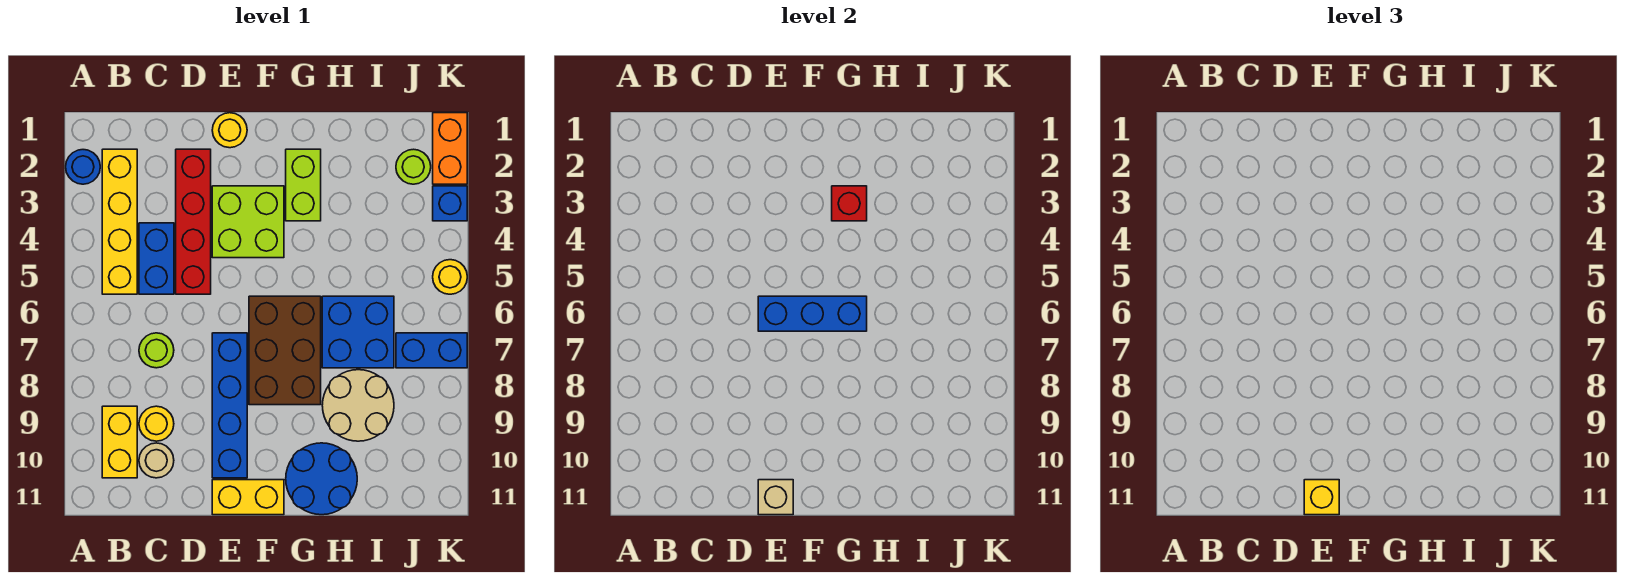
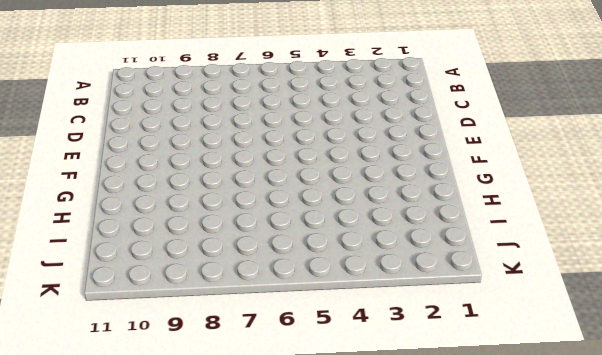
none -> blue 1x1 round brick [66,150,100,184]
none -> yellow 1x4 brick [102,149,137,294]
none -> yellow 1x2 brick [102,406,137,478]

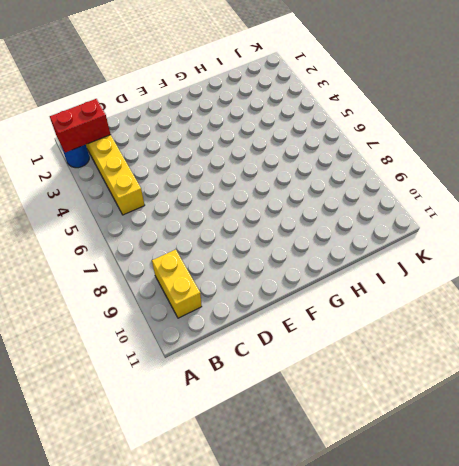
red 1x2 brick [50,99,111,153] -> none
none -> blue 1x2 brick [139,223,174,294]
none -> lime 1x1 round brick [139,333,174,368]
none -> yellow 1x1 round brick [139,406,174,441]

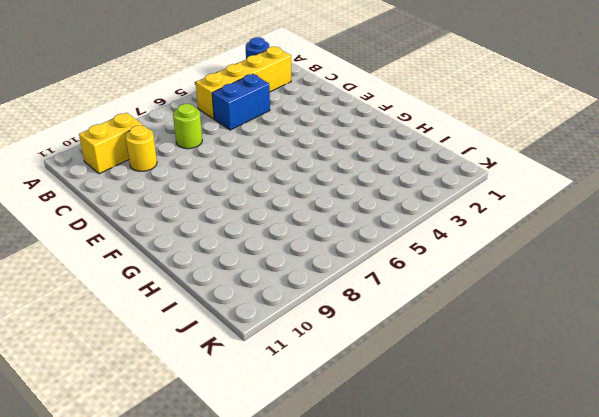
none -> tan 1x1 round brick [139,443,174,478]
none -> red 1x4 brick [176,149,211,294]
none -> yellow 1x1 round brick [212,113,247,148]

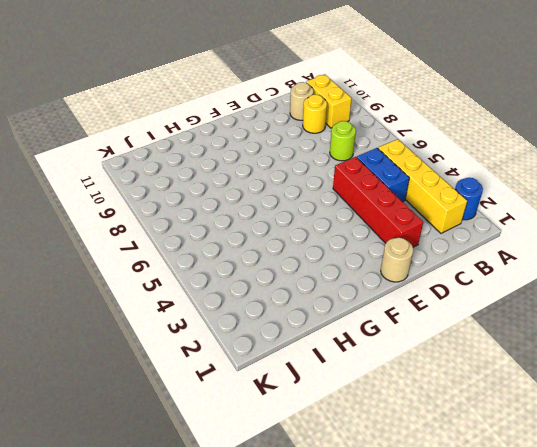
tan 1x1 round brick [381,238,413,282] -> yellow 1x1 round brick [212,113,247,148]
none -> lime 2x2 brick [212,186,284,258]
none -> blue 1x4 brick [212,333,247,478]
none -> yellow 1x2 brick [212,480,284,515]

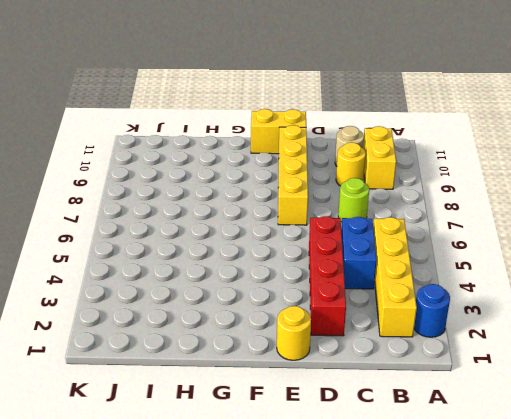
yellow 1x4 brick [278,125,308,225] -> blue 1x4 brick [212,333,247,478]
none -> lime 2x2 brick [212,186,284,258]
none -> brown 2x3 brick [249,296,321,405]
none -> lime 1x2 brick [286,149,321,221]

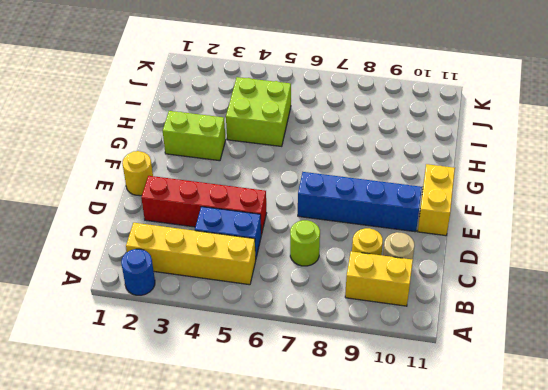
lime 2x2 brick [226,77,291,146] -> lime 2x2 brick moved to [212,186,284,258]
none -> brown 2x3 brick [249,296,321,405]
none -> blue 2x2 round brick [286,443,357,515]
none -> blue 2x2 brick [322,296,394,368]

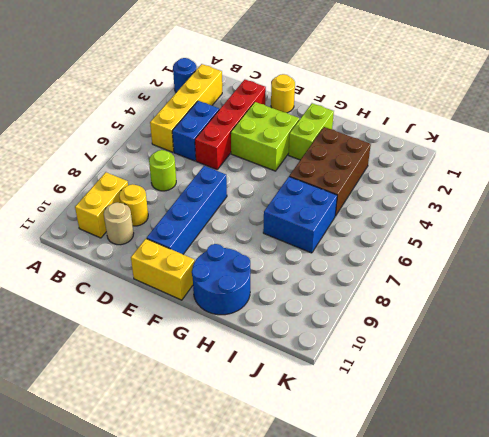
brown 2x3 brick [289,127,371,216] -> brown 2x3 brick moved to [249,296,321,405]
none -> tan 2x2 round brick [322,370,394,441]
none -> lime 1x1 round brick [396,149,431,184]
none -> blue 1x2 brick [396,333,467,368]

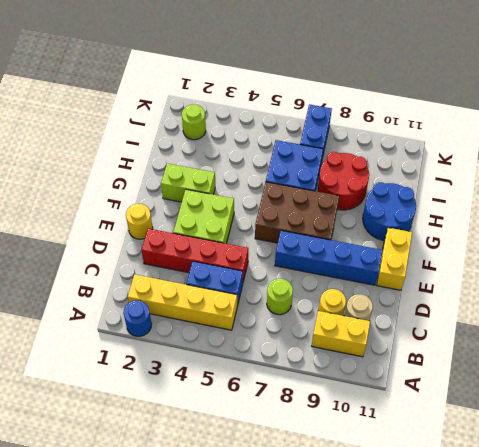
red 2x2 round brick [318,152,369,210] -> tan 2x2 round brick [322,370,394,441]
none -> orange 1x2 brick [433,113,467,184]
none -> blue 1x1 brick [433,186,467,221]
none -> yellow 1x1 round brick [433,260,467,294]

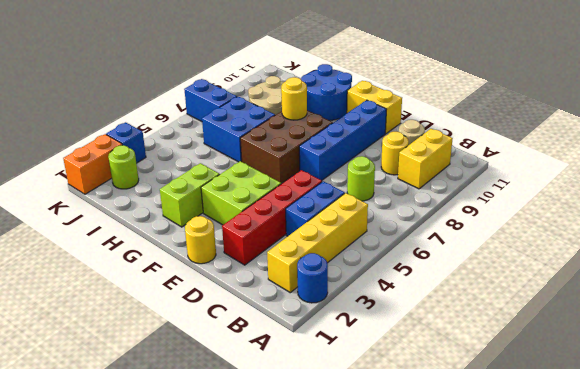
yellow 1x1 round brick [281,77,307,120] -> yellow 1x1 round brick moved to [433,260,467,294]
none -> blue 1x3 brick [758,296,867,331]
none -> tan 1x1 brick [758,480,793,515]
none -> red 1x1 brick [832,186,867,221]

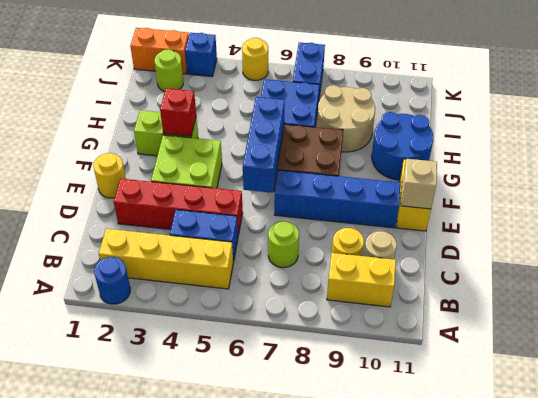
none -> yellow 1x1 brick [1304,480,1339,515]

